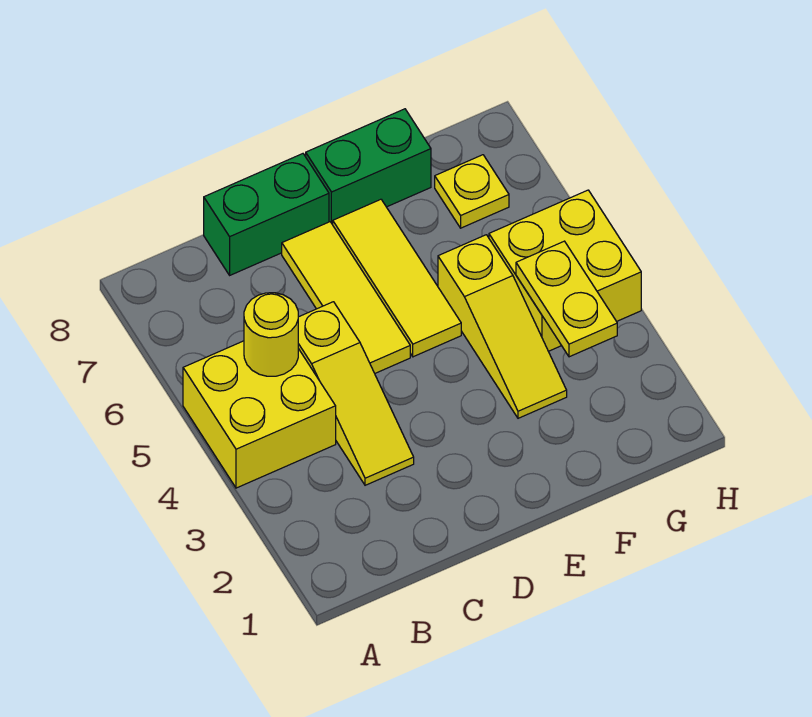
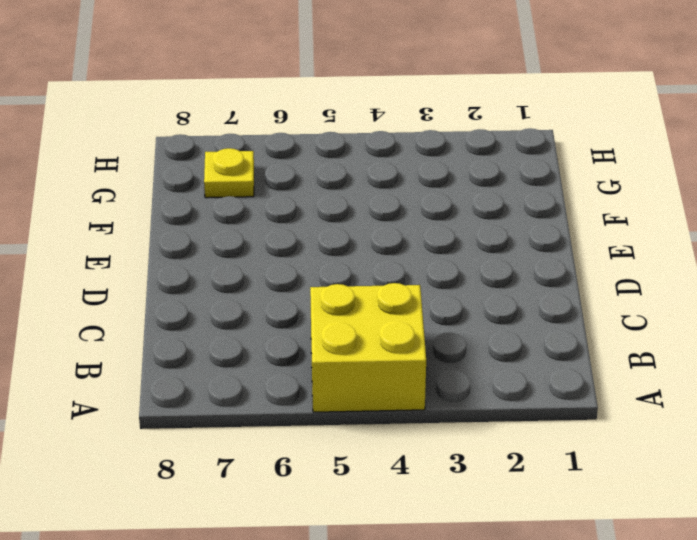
none -> yellow 1x3 slope [298,302,414,485]
none -> green 1x2 brick [204,154,329,275]

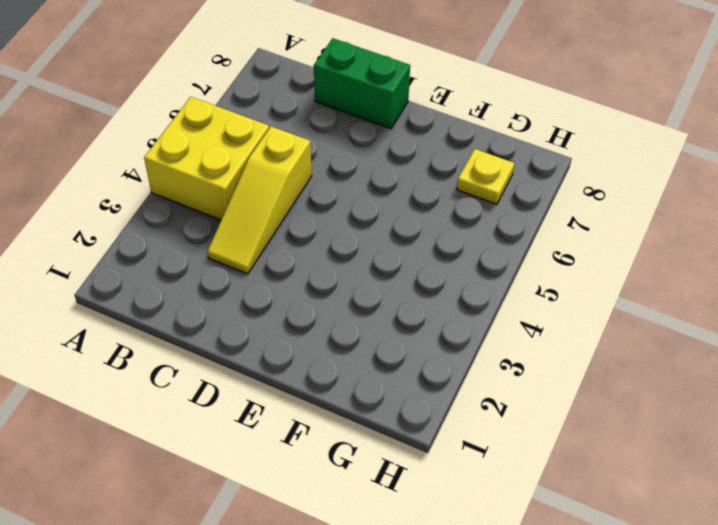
none -> yellow 1x3 tile [282,222,410,373]
none -> yellow 1x3 tile [333,199,461,357]

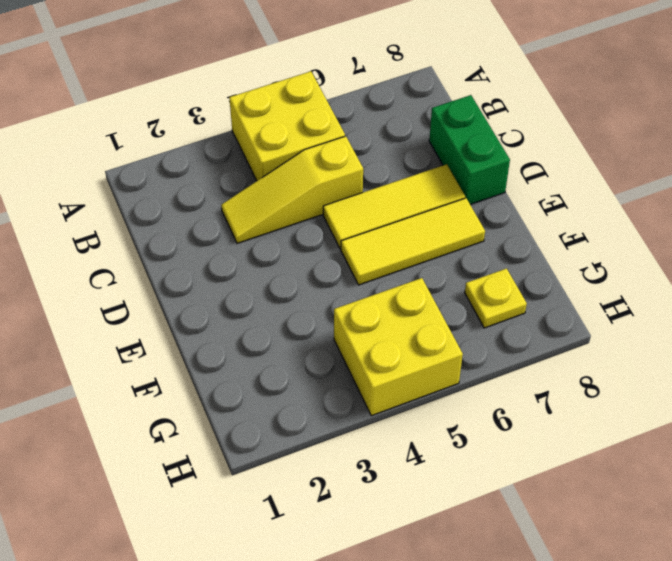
none -> green 1x2 brick [306,109,431,225]
none -> yellow 1x3 slope [438,235,567,418]

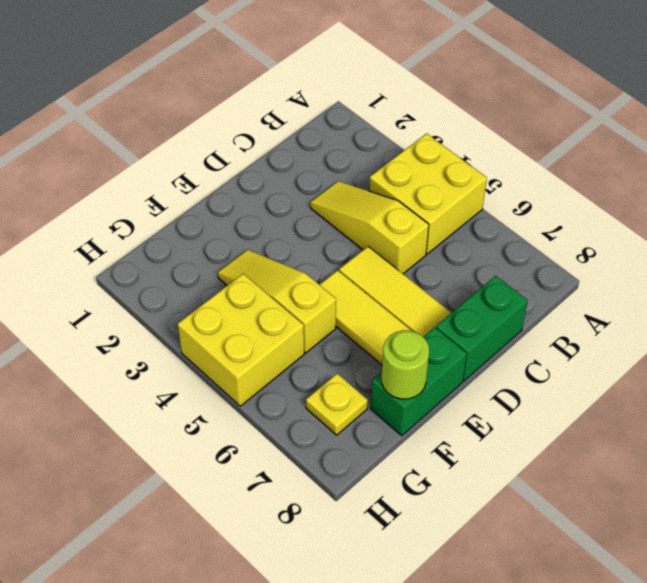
lime 1x1 round brick [382,330,429,399] -> none
none -> yellow 1x1 round brick [244,293,298,376]
none -> yellow 1x2 plate [516,241,617,357]

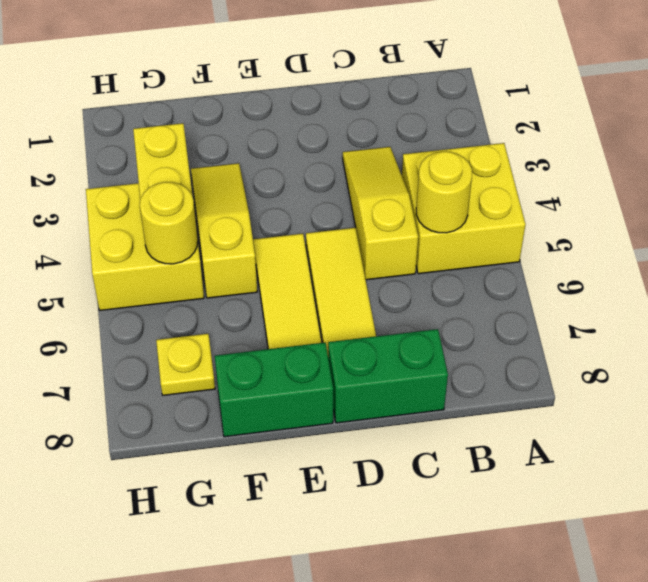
yellow 1x1 round brick [140,182,198,264] -> none

